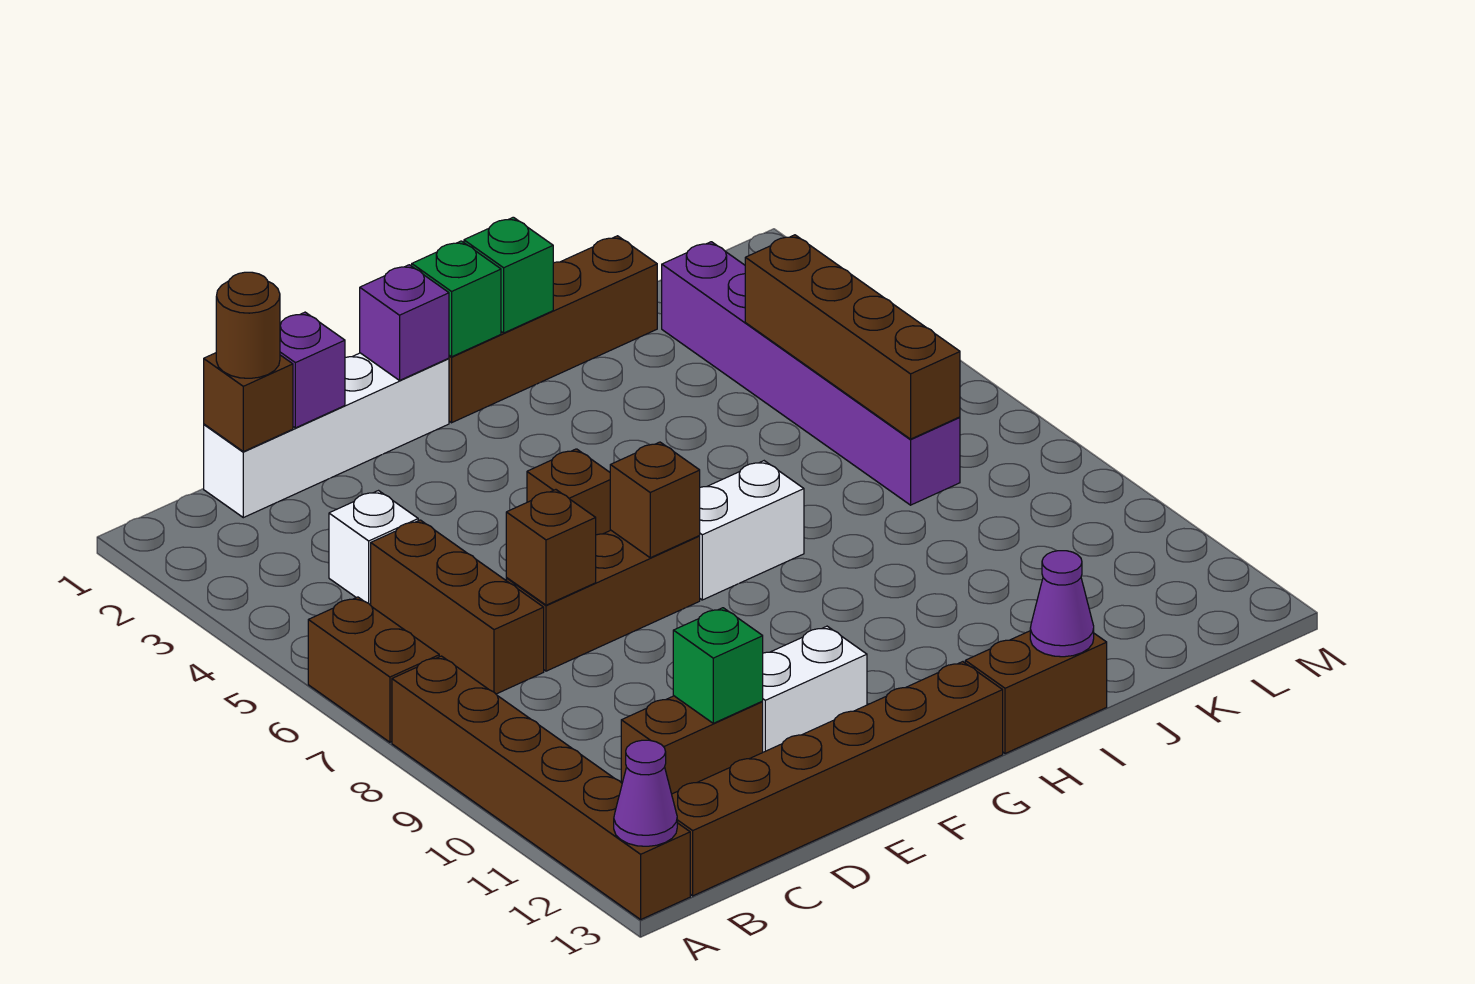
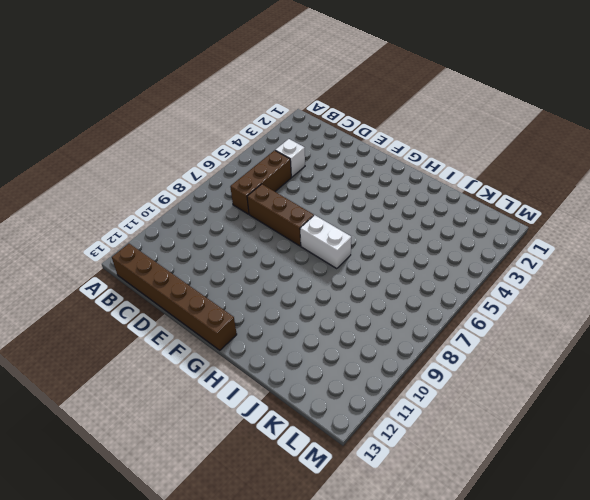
none -> brown 1x2 brick [308,597,439,742]
none -> brown 1x6 brick [392,656,690,919]
none -> white 1x4 brick [204,353,449,518]

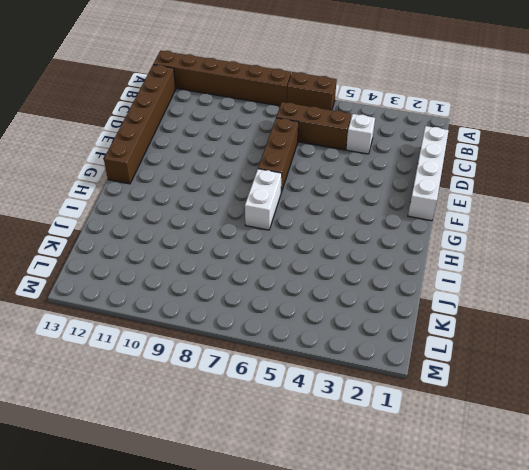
none -> brown 1x2 brick [621,696,763,794]
none -> white 1x2 brick [762,626,867,752]
none -> brown 1x1 brick [527,449,610,535]

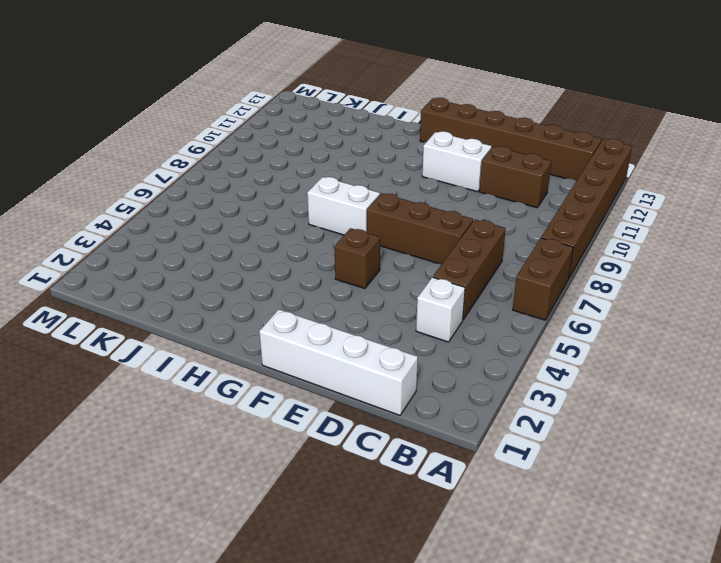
none -> brown 1x4 brick [449,236,657,423]
none -> brown 1x2 brick [965,631,1107,754]
none -> purple 1x6 brick [662,242,960,505]

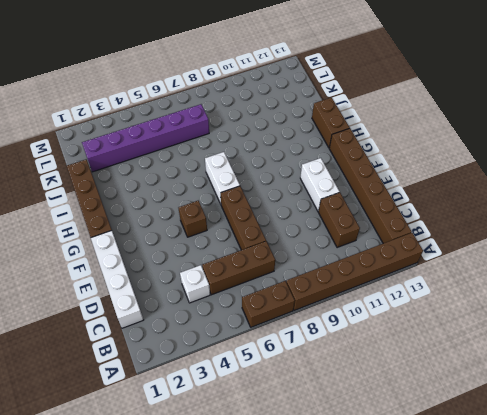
none -> purple 1x1 cone [614,740,677,846]
none -> brown 1x1 brick [204,353,293,452]
none -> purple 1x1 brick [280,312,345,428]

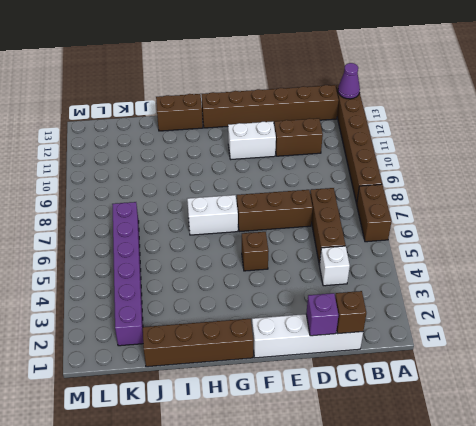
none -> brown 1x1 brick [506,490,596,605]
none -> green 1x1 brick [673,608,763,723]
none -> purple 1x1 brick [360,265,449,380]

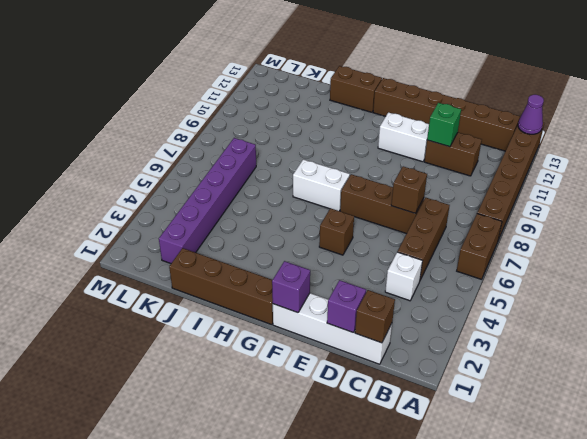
none -> brown 1x1 brick [610,442,700,558]
none -> green 1x1 brick [412,241,501,357]
none -> green 1x1 brick [464,217,553,333]

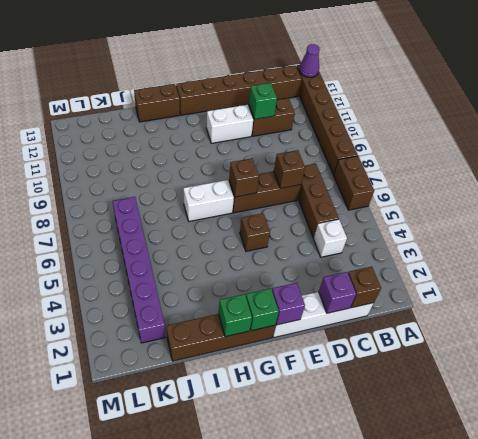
none -> purple 1x1 cone [1030,551,1094,657]
none -> brown 1x4 brick [745,235,960,439]
none -> brown 1x1 round brick [216,272,280,378]

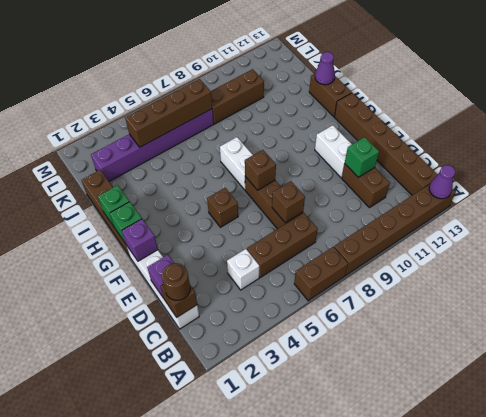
brown 1x3 brick [211,69,264,124] -> none

